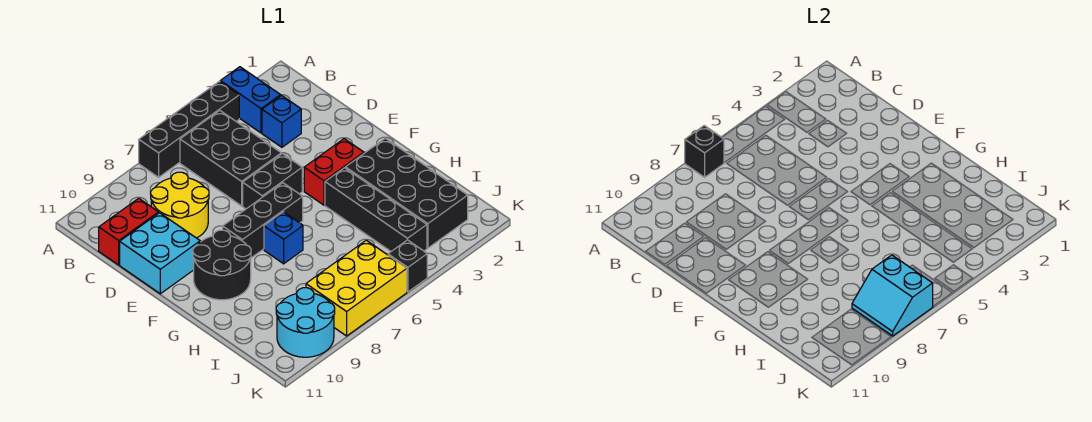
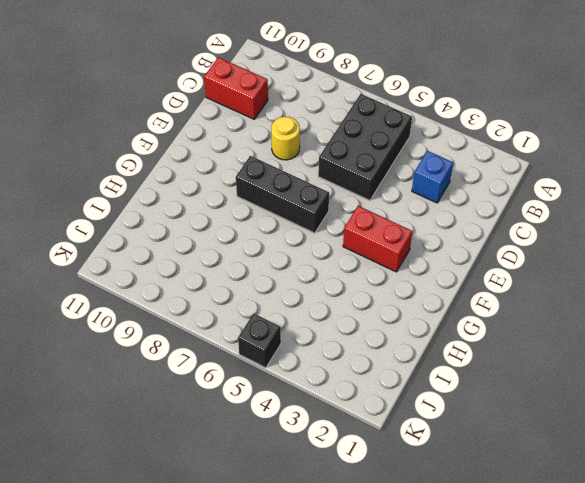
yellow 1x1 round brick [271,117,300,160] -> yellow 2x2 round brick [151,172,209,238]
none -> blue 1x2 brick [220,67,281,133]
none -> black 1x4 brick [139,81,239,177]
none -> cyan 2x2 brick [120,213,200,294]

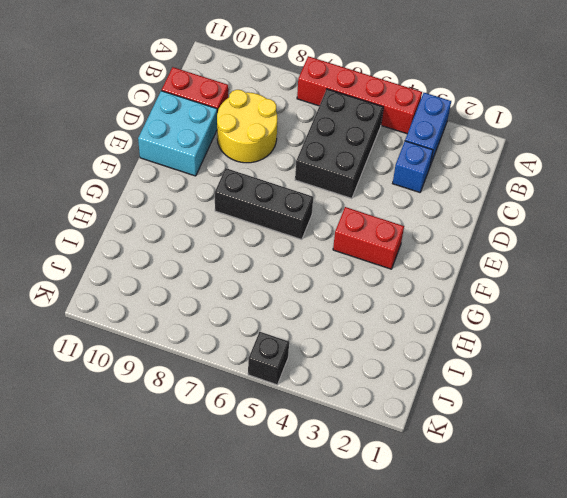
red 1x4 brick [297,56,422,134] -> black 1x4 brick [139,81,239,177]
none -> black 1x2 brick [243,154,302,209]
none -> black 2x2 round brick [193,230,251,300]
none -> black 2x4 brick [345,138,468,248]

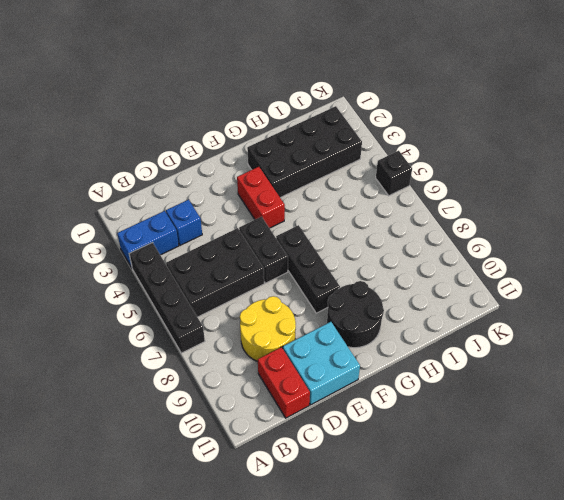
none -> black 1x4 brick [325,168,427,251]
none -> blue 1x1 brick [264,212,303,264]
none -> yellow 2x3 brick [306,240,407,336]

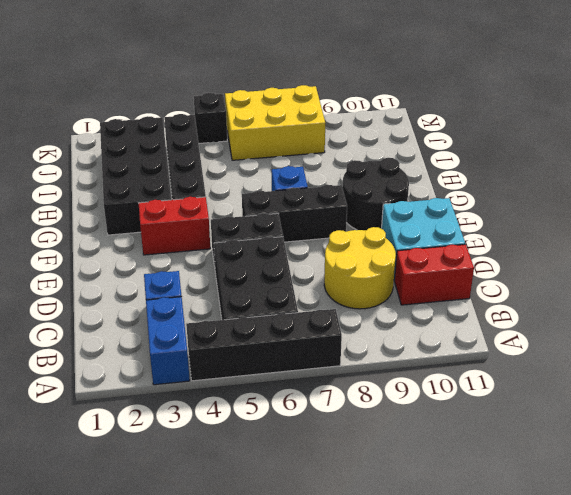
none -> cyan 2x2 round brick [276,288,335,357]
none -> black 1x1 brick [685,126,724,177]
none -> cyan 2x2 slope [852,255,933,336]

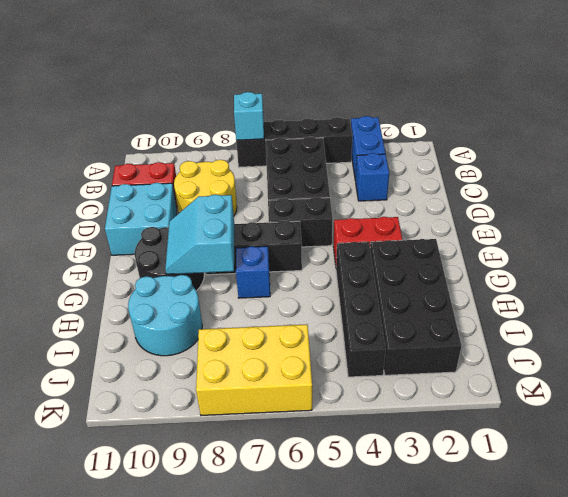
cyan 1x1 brick [234,92,264,140] -> black 1x1 brick [685,126,724,177]
cyan 2x2 slope [165,195,234,274] -> cyan 2x2 slope moved to [852,255,933,336]
cyan 2x2 round brick [128,275,202,356] -> cyan 2x2 round brick moved to [276,288,335,357]
none -> black 1x1 brick [388,240,427,292]

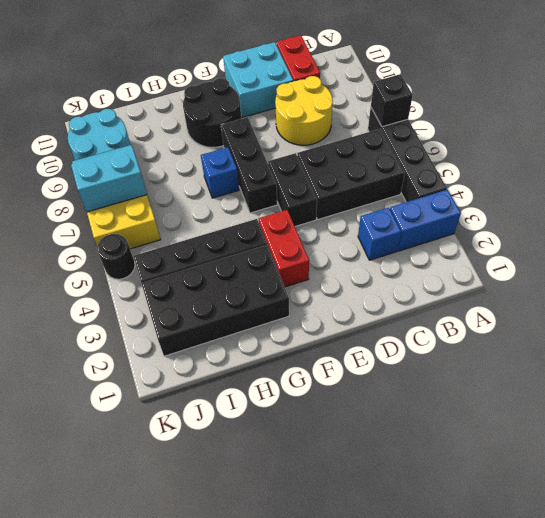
black 1x1 round brick [97,234,135,279] -> black 1x1 brick [388,240,427,292]

